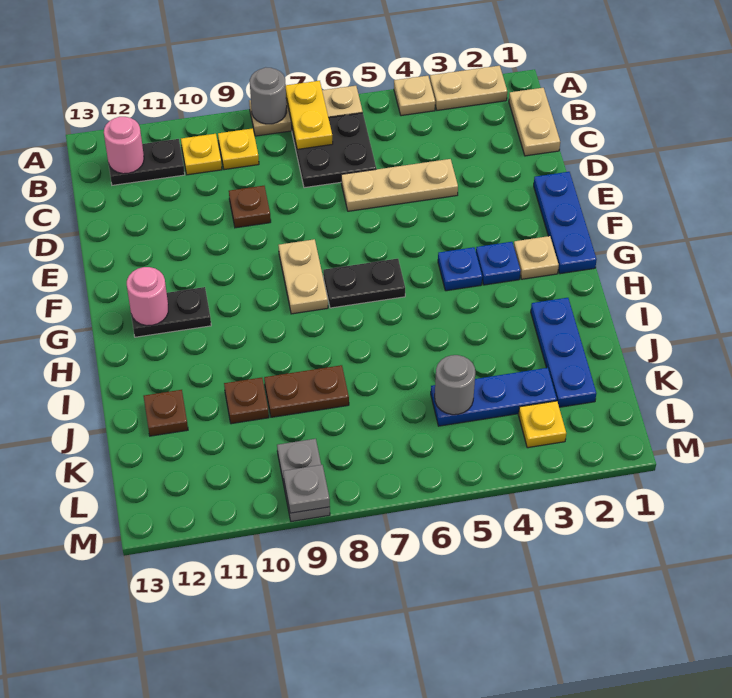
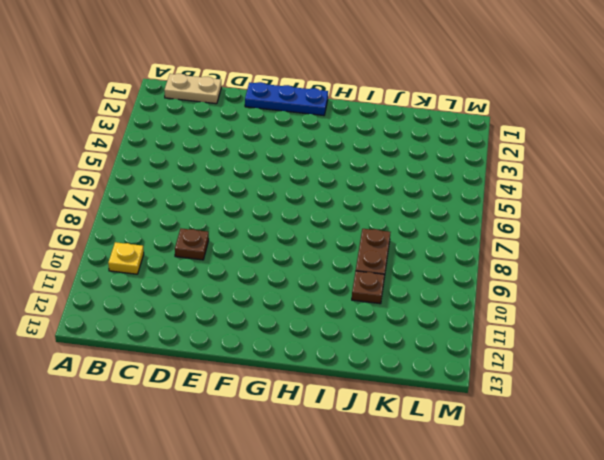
none -> tan 1x2 plate [430,66,507,110]
none -> tan 1x1 plate [394,76,435,116]
none -> tan 1x3 plate [249,86,363,136]
none -> black 2x2 plate [292,113,376,188]

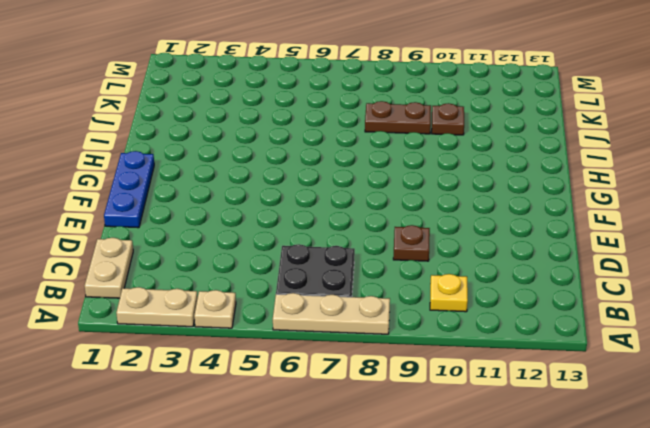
none -> yellow 1x1 plate [218,128,259,170]
none -> black 1x2 plate [108,139,185,185]
none -> tan 1x3 plate [341,159,458,211]
none -> tan 1x2 plate [279,239,328,314]

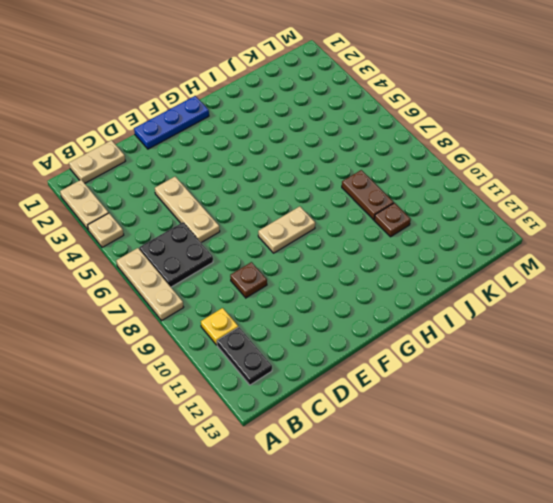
none -> yellow 1x1 plate [218,128,259,170]
none -> tan 1x1 plate [514,236,559,279]
none -> blue 1x1 plate [476,242,521,285]
none -> blue 1x1 plate [438,247,482,291]

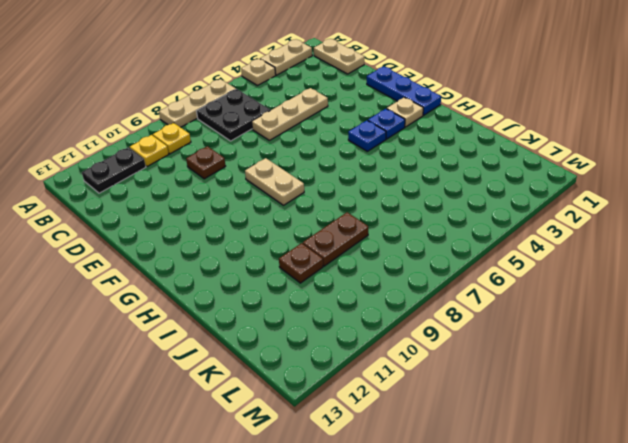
none -> black 1x2 plate [323,259,405,308]
none -> black 1x2 plate [131,287,211,337]
none -> blue 1x3 plate [531,298,596,407]
none -> brown 1x1 plate [144,390,188,436]

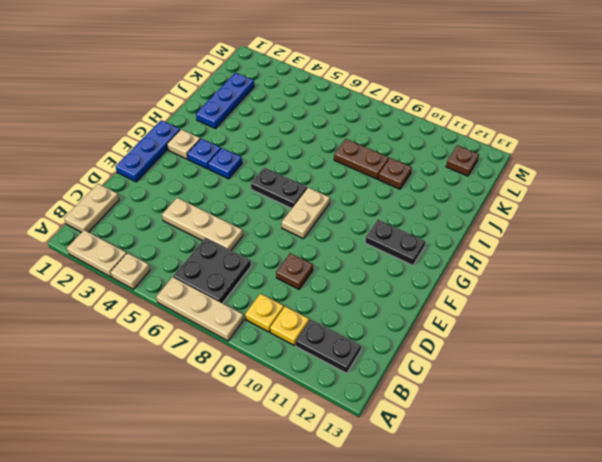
brown 1x1 plate [446,145,479,176] -> brown 1x1 plate moved to [144,390,188,436]
none -> blue 1x3 plate [431,368,557,426]
none -> yellow 1x1 plate [518,401,566,448]
none -> grey 1x2 plate [277,439,330,522]
none -> yellow 1x2 plate [286,81,333,149]

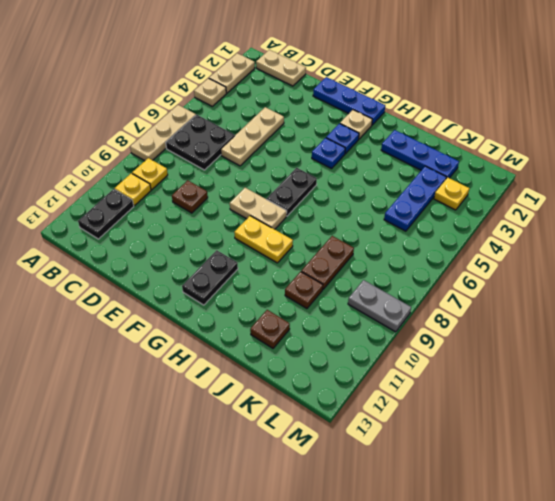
yellow 1x2 plate [234,216,293,263] -> yellow 1x2 plate moved to [286,81,333,149]
none -> grey 1x1 round brick [250,67,287,124]
none -> pink 1x1 round brick [104,117,144,174]
none -> pink 1x1 round brick [127,267,168,326]
none -> grey 1x1 round brick [435,355,475,415]

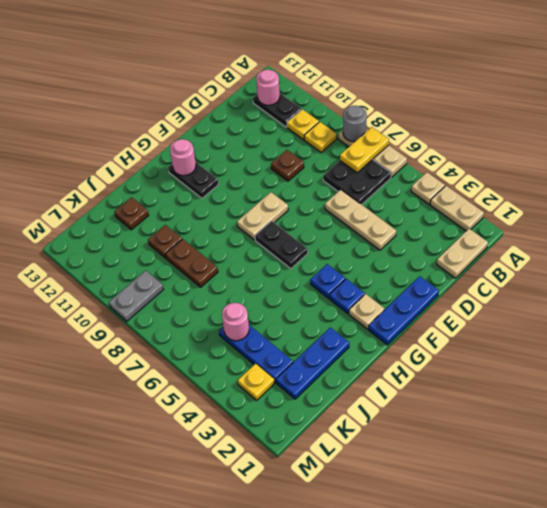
pink 1x1 round brick [222,303,249,341] -> grey 1x1 round brick [435,355,475,415]
none -> grey 1x1 plate [283,465,330,513]

